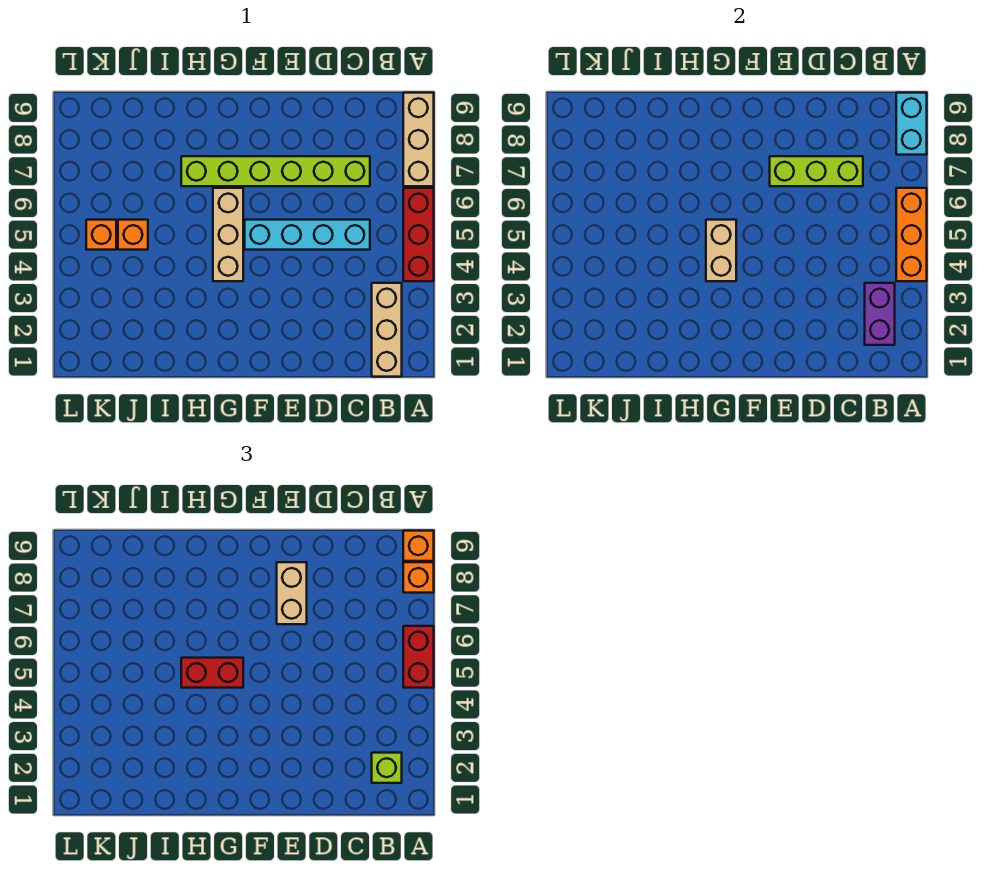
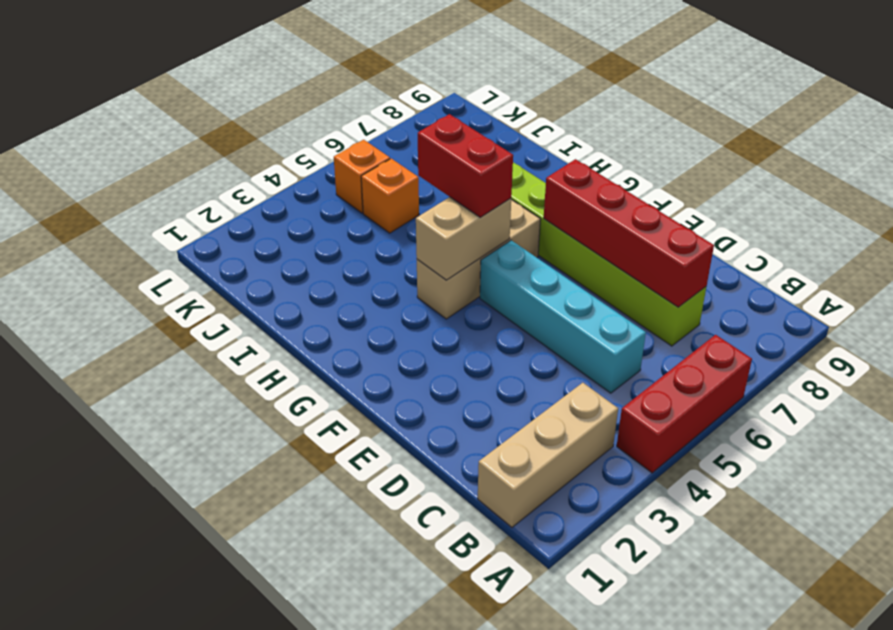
red 1x4 brick [544,159,714,307] -> lime 1x3 brick [770,156,863,186]
none -> tan 1x3 brick [403,93,434,186]
none -> orange 1x3 brick [896,188,927,281]
none -> cyan 1x2 brick [896,93,927,155]

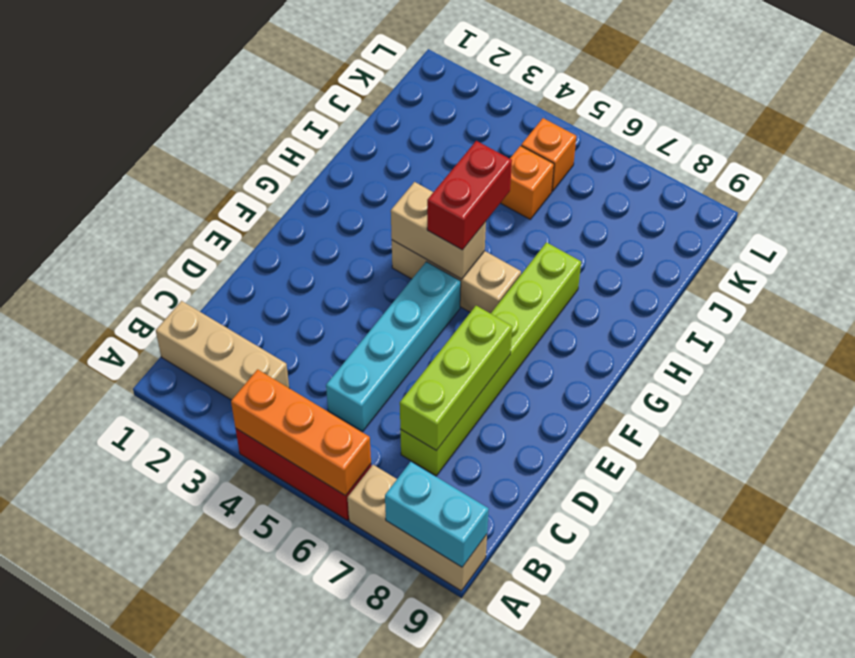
none -> purple 1x2 brick [865,283,895,345]
none -> red 1x2 brick [403,626,434,688]
none -> orange 1x1 brick [403,562,434,593]

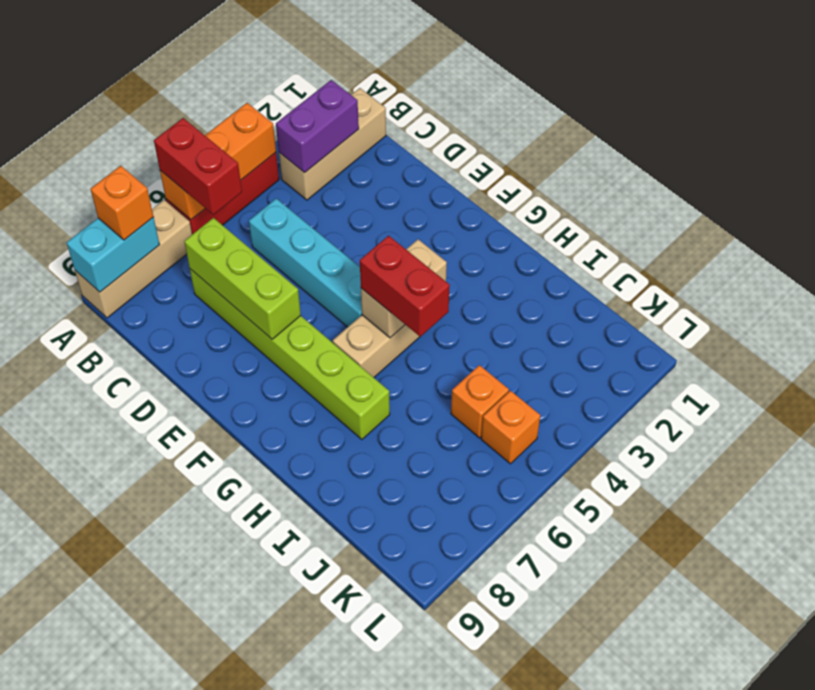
red 1x2 brick [154,118,242,215] -> red 1x2 brick turned to [403,626,434,688]
none -> orange 1x1 brick [403,531,434,561]
none -> lime 1x1 brick [372,753,402,783]
none -> tan 1x2 brick [277,562,307,624]

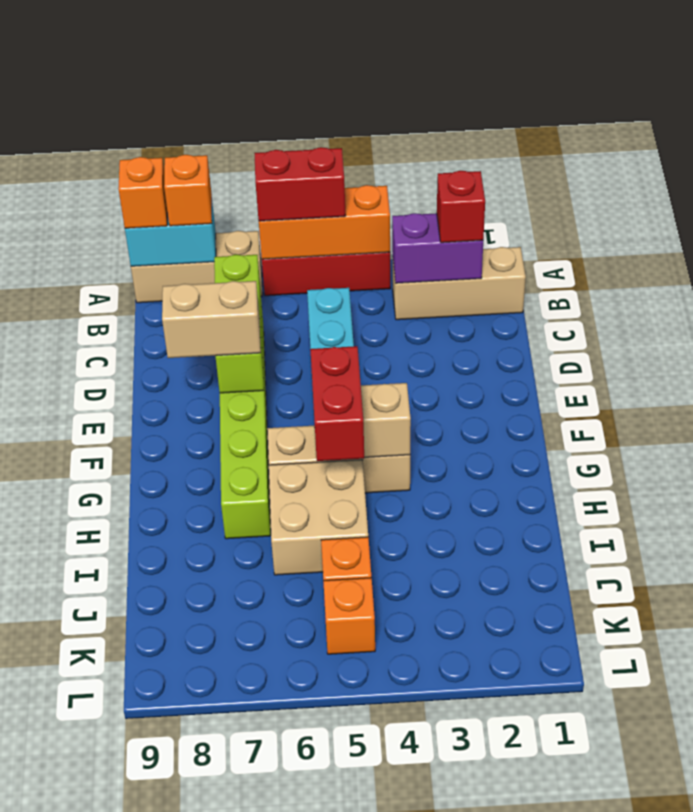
red 1x1 brick [437,171,485,243] -> lime 1x1 brick [372,753,402,783]
tan 2x2 brick [269,460,368,575] -> none

